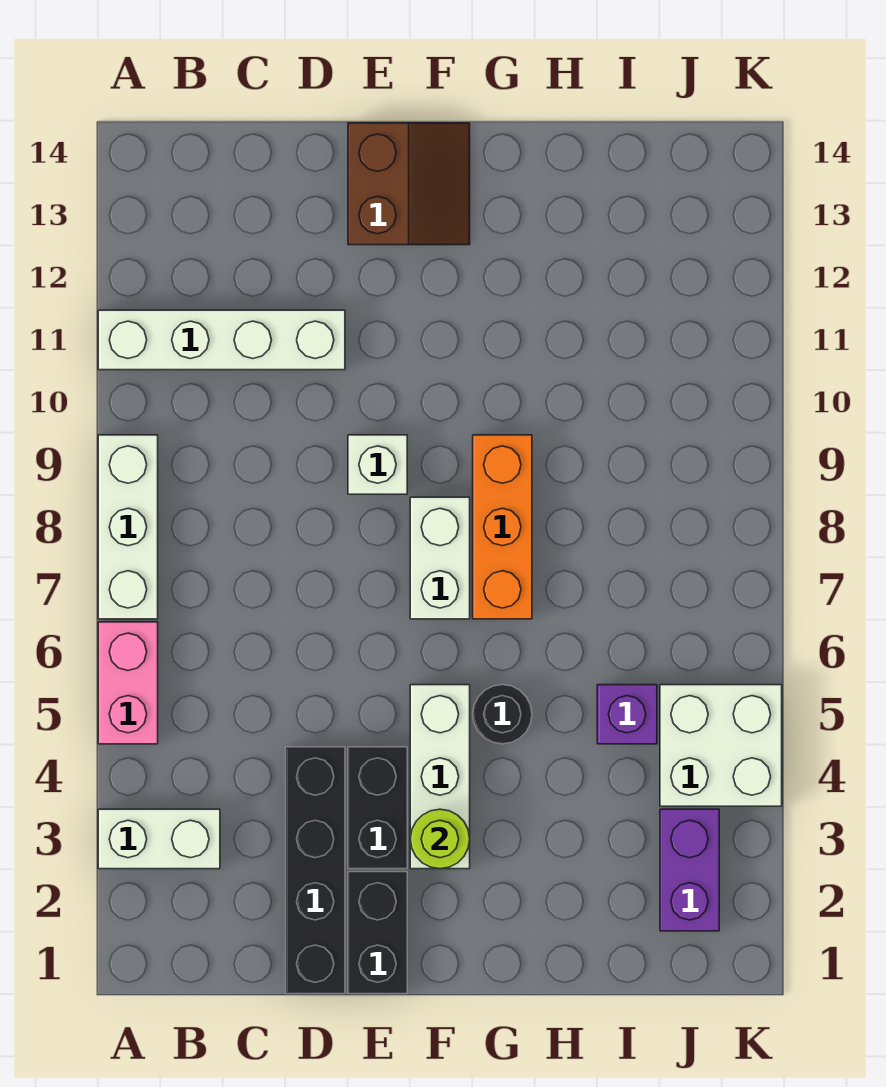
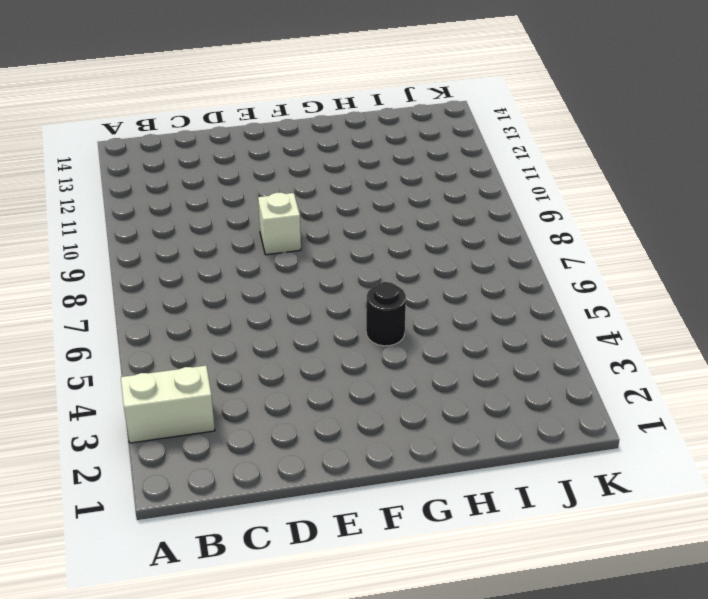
none -> pink 1x2 brick [98,622,158,744]
none -> white 1x3 brick [98,435,158,619]
none -> white 1x4 brick [98,310,345,370]

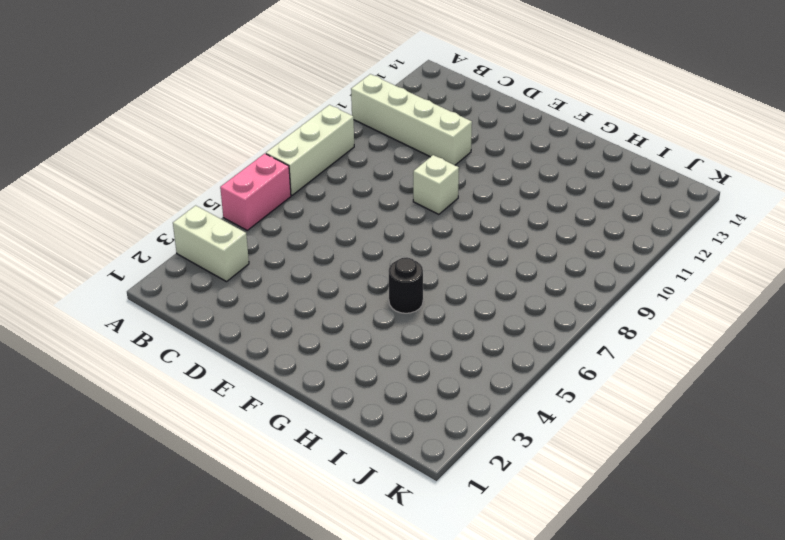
none -> black 1x4 brick [286,747,345,994]
none -> black 1x2 brick [348,872,407,994]
none -> black 1x2 brick [348,747,407,869]

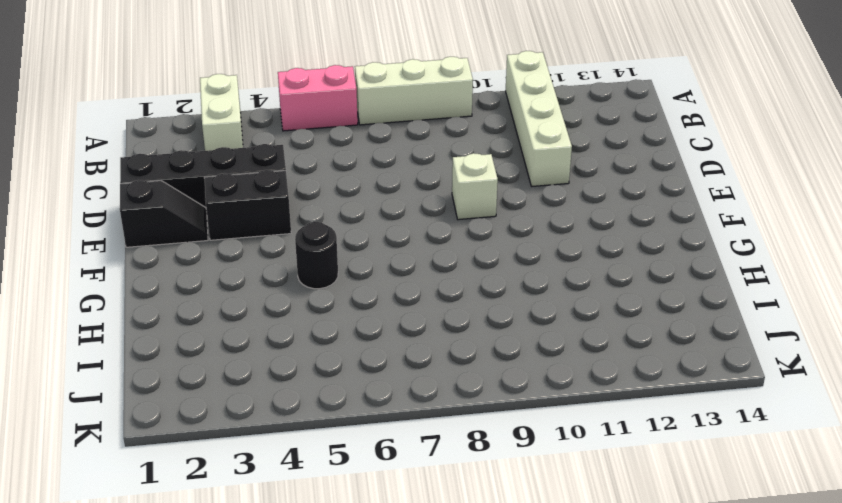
black 1x2 slope [120,180,208,247] -> black 1x2 brick [348,872,407,994]
none -> brown 2x2 slope [348,123,470,245]
none -> white 1x3 brick [410,685,470,869]
none -> white 1x2 brick [410,497,470,619]

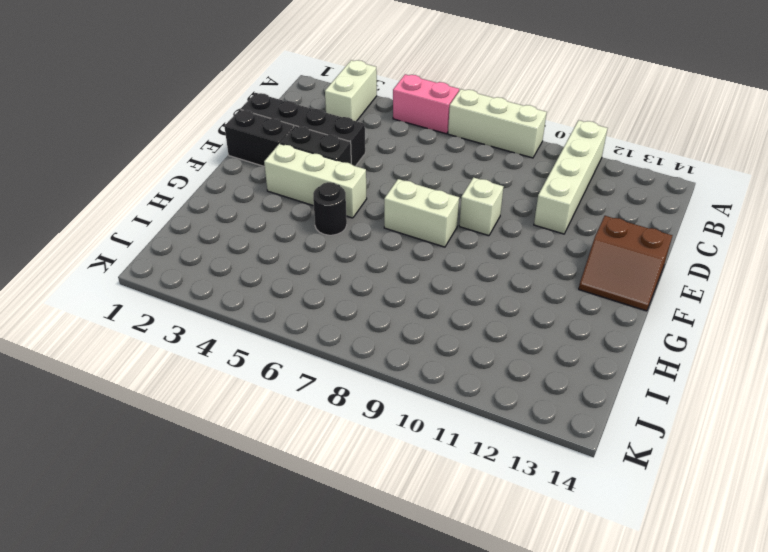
none -> orange 1x3 brick [473,435,532,619]
none -> purple 1x1 brick [597,685,657,744]
none -> purple 1x2 brick [660,809,719,931]

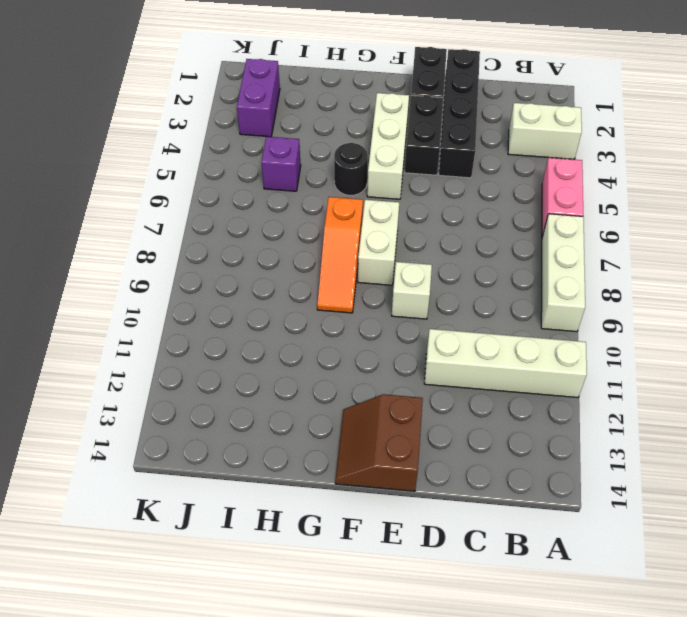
orange 1x3 slope [317,197,363,313] -> orange 1x3 brick [473,435,532,619]
none -> white 2x2 brick [660,685,782,806]
none -> lime 1x1 round brick [410,809,470,869]

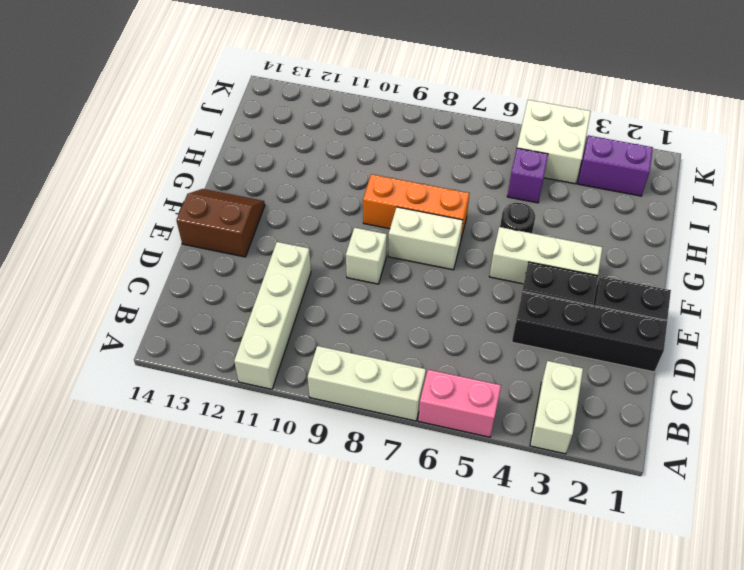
none -> lime 1x1 round brick [410,809,470,869]

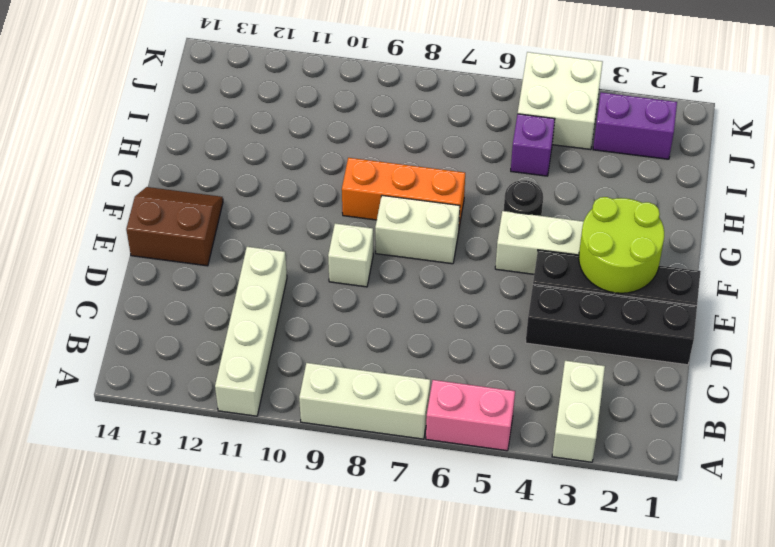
lime 2x2 round brick [579,197,664,293] -> lime 1x1 round brick [410,809,470,869]

